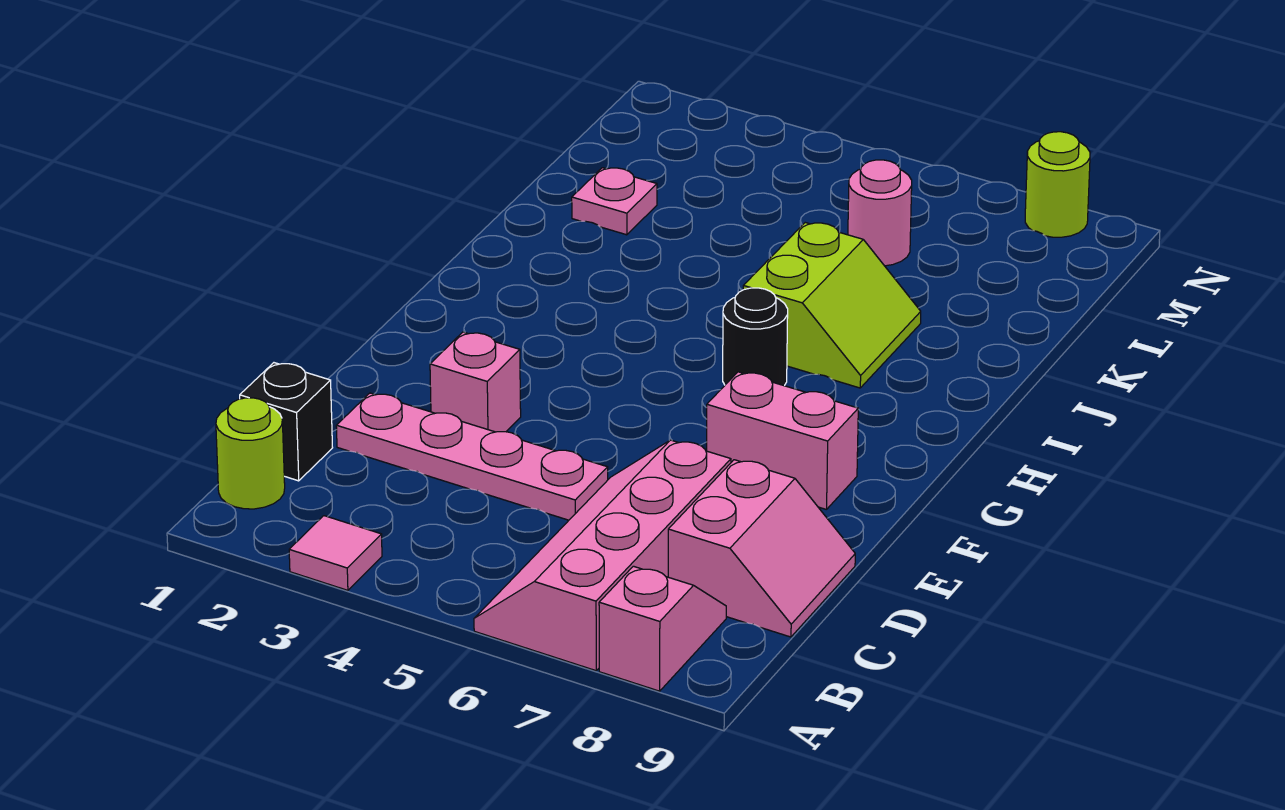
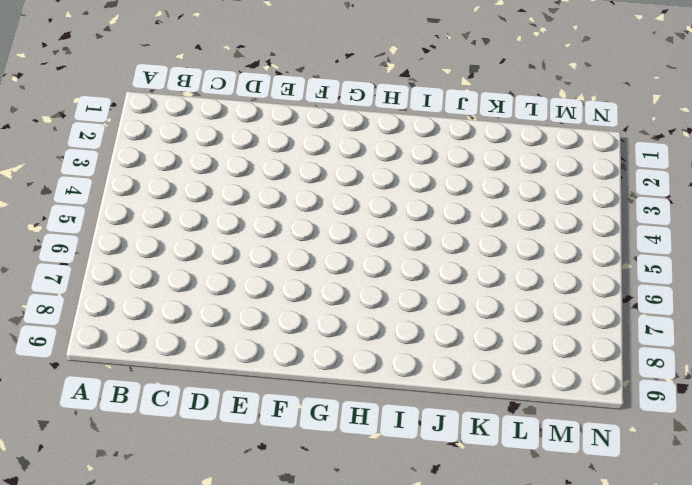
none -> pink 1x1 tile [289,516,382,590]
none -> pink 2x4 slope [474,440,731,671]
none -> pink 1x2 slope [599,566,726,691]

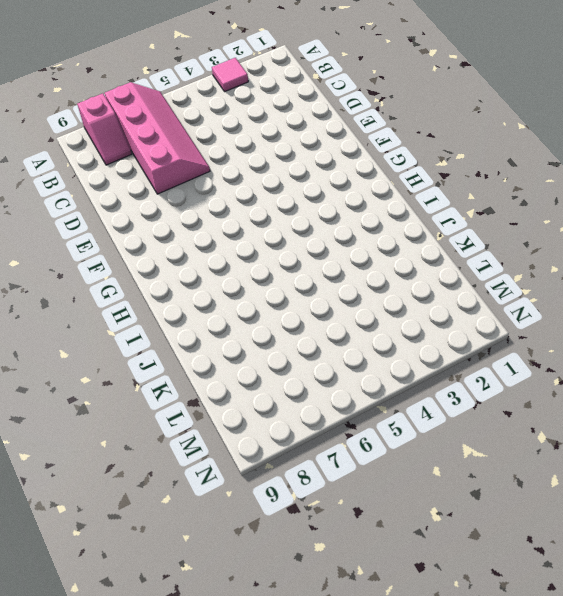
none -> lime 1x1 round brick [216,398,285,509]
none -> black 1x1 brick [240,363,333,481]
none -> pink 2x2 slope [668,460,855,637]

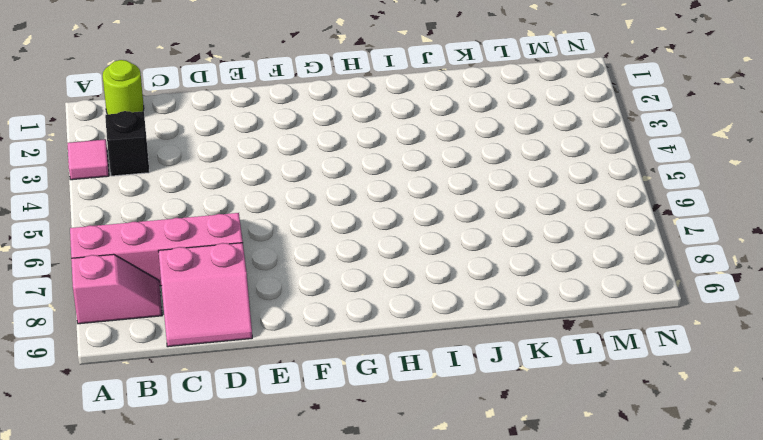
black 1x1 brick [105,111,149,176] -> black 1x1 brick moved to [240,363,333,481]
none -> pink 1x4 plate [336,393,608,520]
none -> pink 1x1 brick [430,332,521,432]
none -> pink 1x2 brick [707,372,858,510]

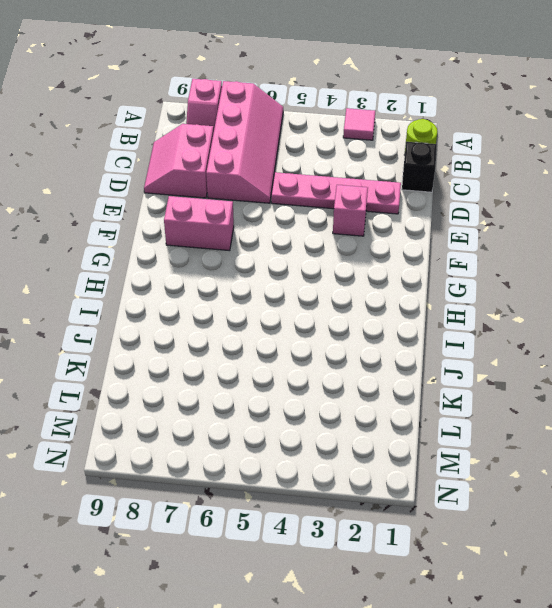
none -> black 1x1 round brick [723,288,788,386]
none -> lime 2x2 slope [743,223,921,388]
none -> pink 1x1 plate [572,168,657,235]

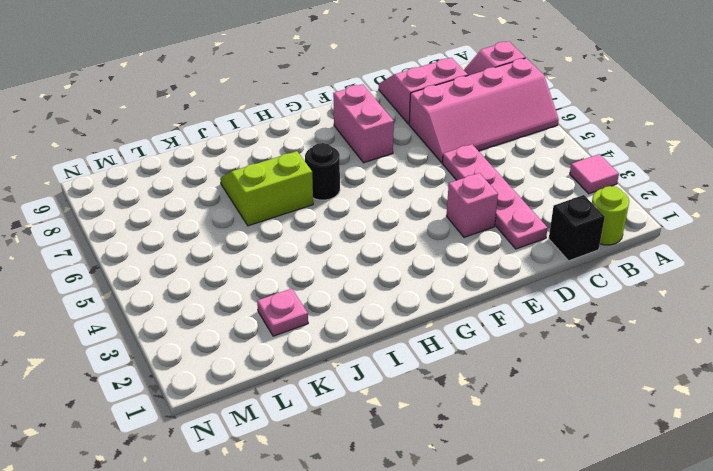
none -> pink 1x1 round brick [848,160,912,266]
none -> lime 1x1 round brick [1025,132,1090,237]

